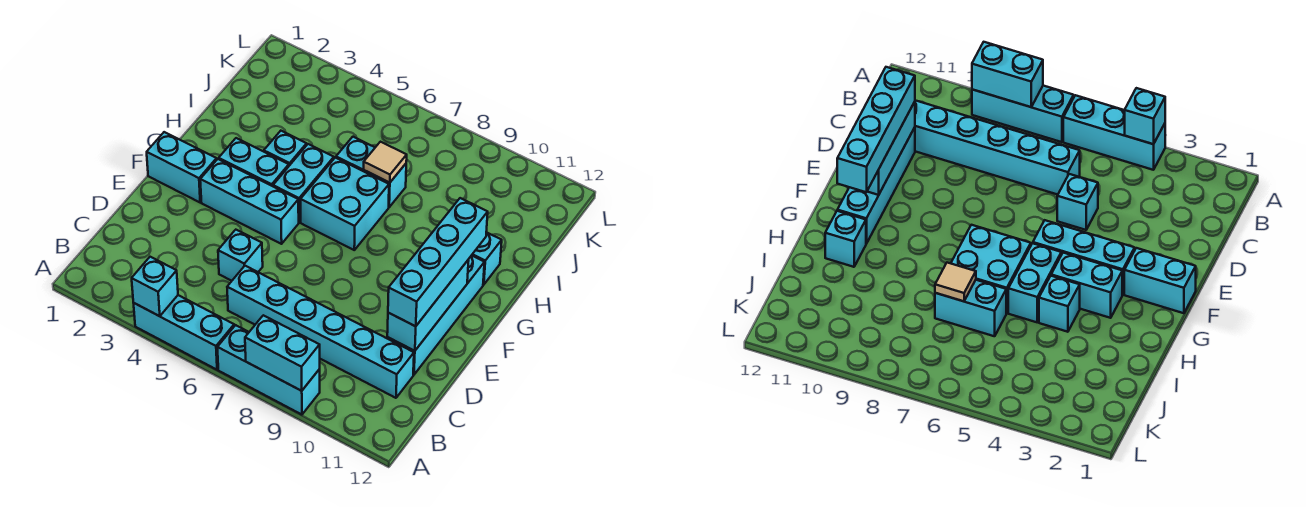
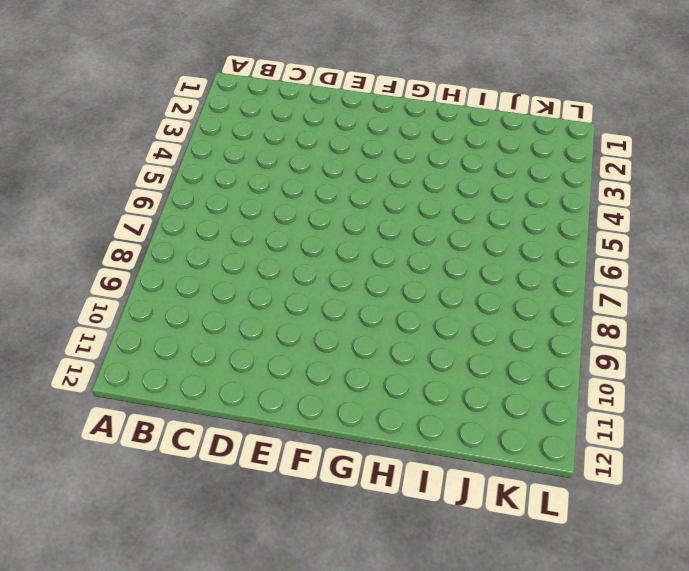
none -> cyan 1x3 brick [134,295,234,370]
none -> cyan 1x3 brick [217,325,320,415]
none -> cyan 1x6 brick [227,266,414,398]

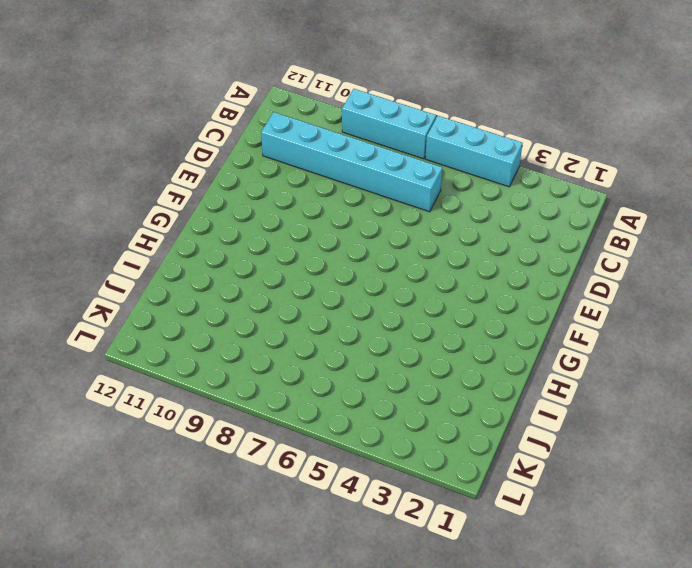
none -> cyan 1x1 brick [218,230,263,281]
none -> cyan 1x4 brick [387,255,485,375]
none -> cyan 1x2 brick [147,132,217,202]

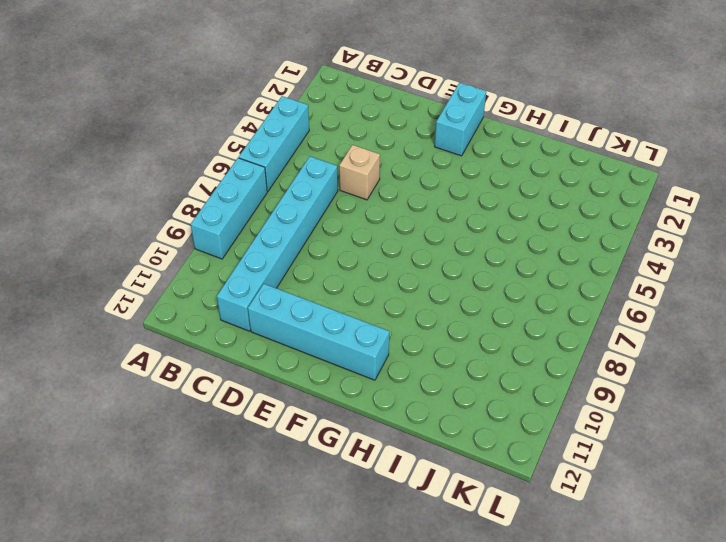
tan 1x1 brick [339,145,380,200] -> cyan 1x1 brick [218,230,263,281]
none -> cyan 1x3 brick [200,159,299,244]
none -> cyan 1x2 brick [219,138,289,186]
none -> cyan 1x2 brick [273,144,334,222]

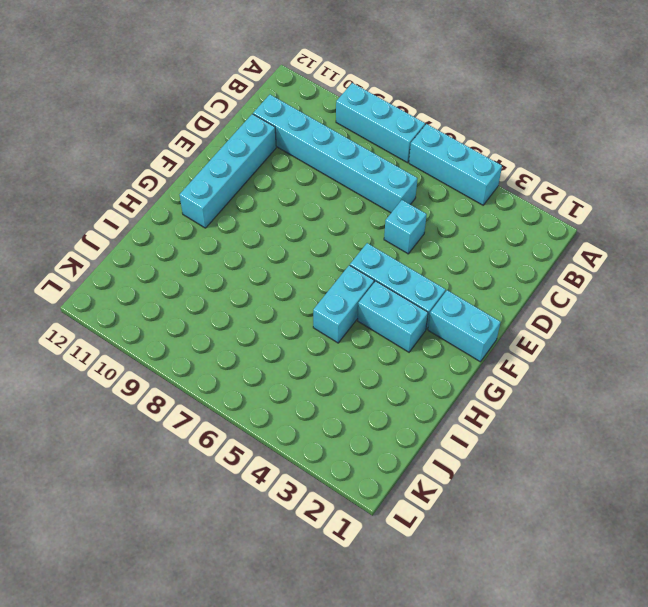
none -> cyan 2x2 brick [301,158,389,250]
none -> cyan 1x1 brick [264,131,307,166]
none -> cyan 1x1 brick [472,232,502,285]

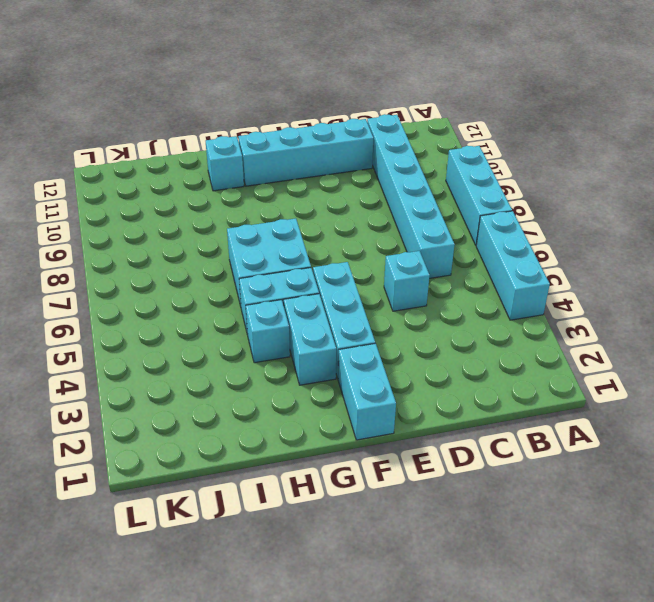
none -> cyan 1x2 brick [336,137,406,207]
none -> cyan 1x1 brick [132,257,178,316]
none -> cyan 1x2 brick [245,315,320,391]

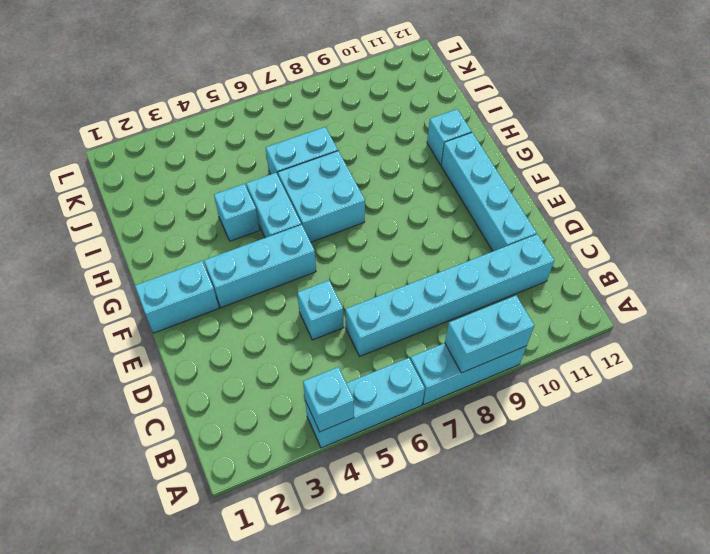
none -> cyan 1x2 brick [219,138,289,186]
none -> cyan 1x3 brick [387,259,469,351]
none -> tan 1x1 tile [364,142,407,183]

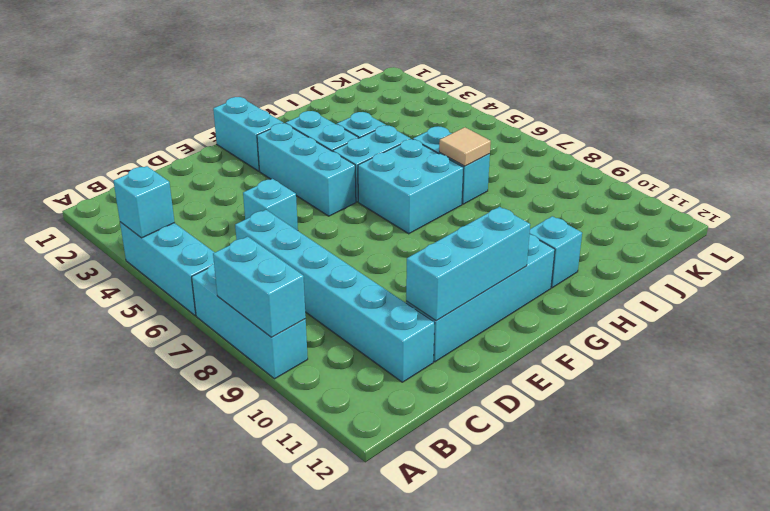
none -> cyan 1x4 brick [388,198,488,326]

